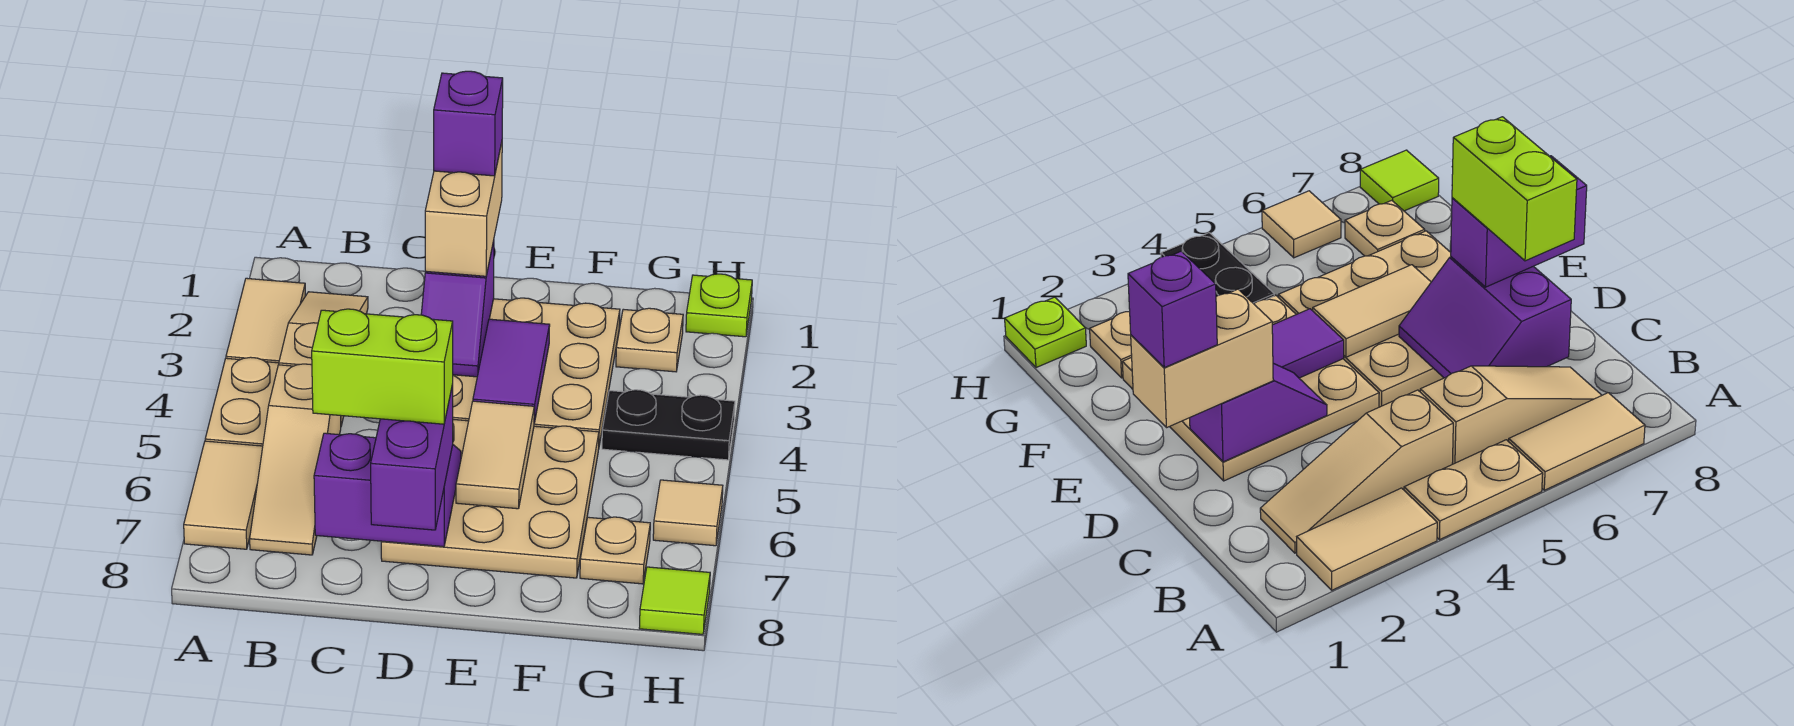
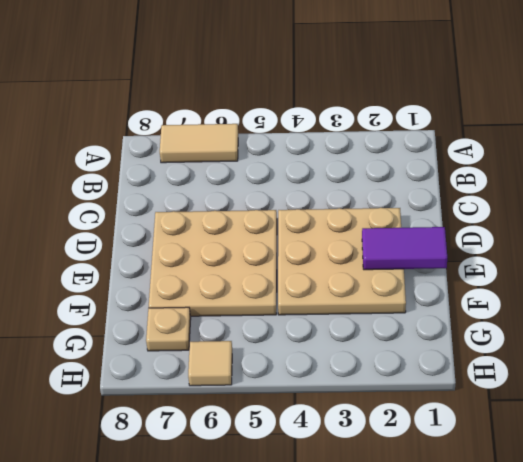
purple 1x2 tile [362,227,447,270] -> purple 1x2 tile moved to [473,319,550,423]
none -> tan 1x2 tile [226,278,305,363]
none -> tan 1x2 plate [205,357,279,446]
none -> tan 1x3 slope [279,292,368,426]

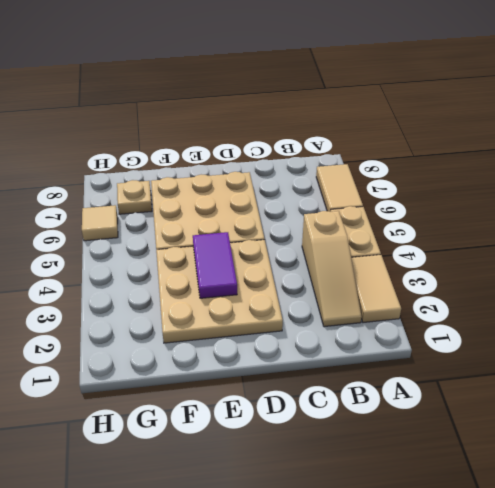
none -> tan 1x3 slope [250,364,341,555]
none -> tan 1x1 plate [616,308,683,372]
none -> black 1x2 plate [602,390,735,460]

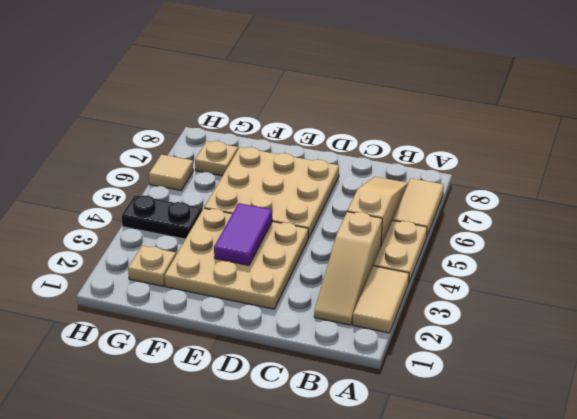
none -> lime 1x1 plate [686,274,752,337]
none -> lime 1x1 tile [639,567,710,634]
none -> purple 2x2 slope [314,433,461,547]

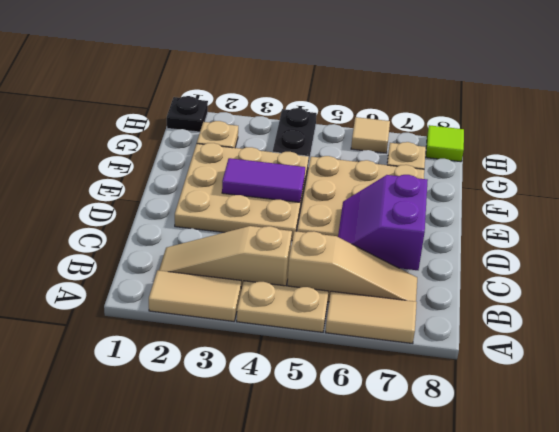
black 1x1 plate [167,96,208,132] -> lime 1x1 plate [686,274,752,337]
none -> purple 1x2 slope [421,241,494,377]
none -> tan 1x2 tile [456,401,534,509]
none -> tan 1x2 brick [425,143,502,276]

